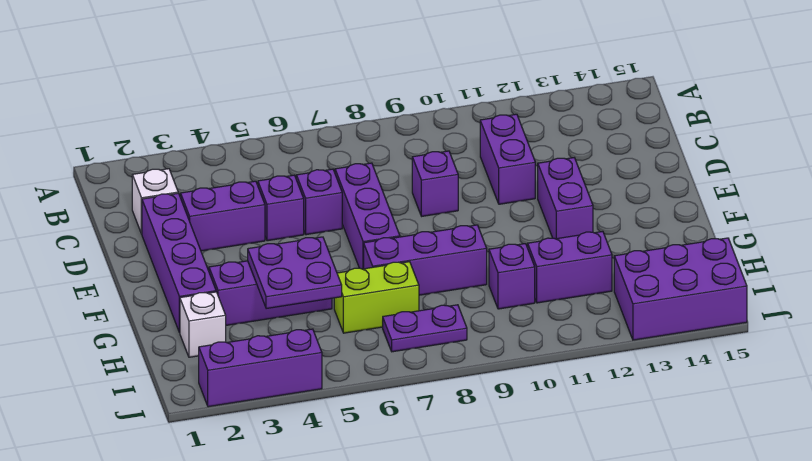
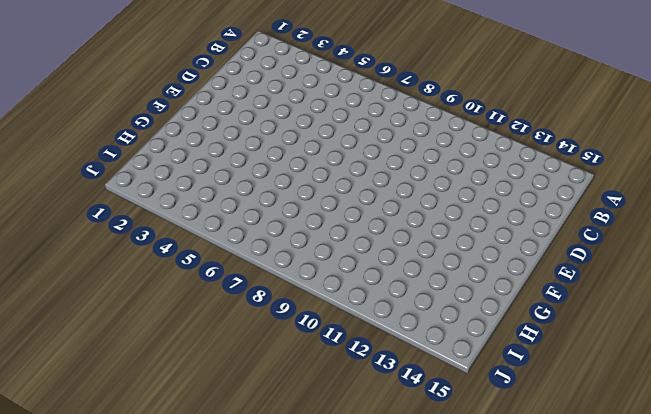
none -> white 1x1 brick [132,169,178,234]
none -> purple 1x2 brick [480,114,535,204]
none -> purple 1x4 brick [142,193,216,333]

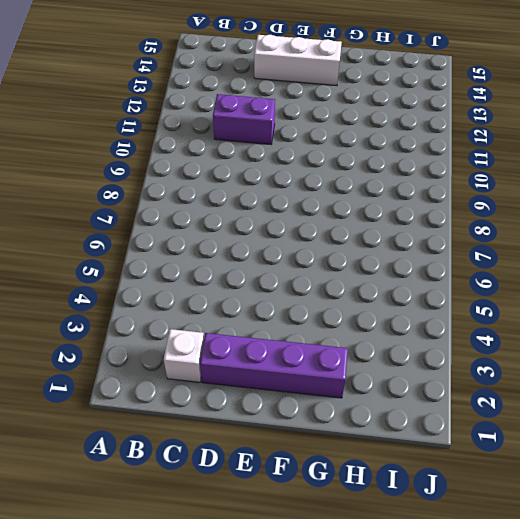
white 1x3 brick [254,35,342,86] -> none
none -> purple 1x2 brick [181,181,265,251]
none -> purple 1x1 brick [258,175,304,241]
none -> purple 1x1 brick [296,169,342,235]

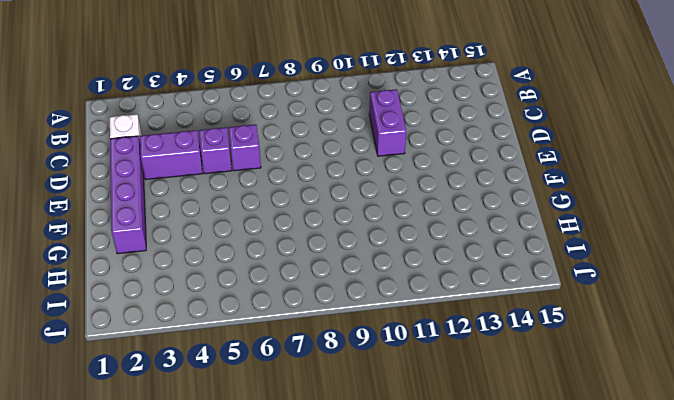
none -> purple 1x3 brick [335,163,400,269]
none -> purple 1x1 brick [412,151,458,216]
none -> purple 1x2 brick [538,158,593,239]

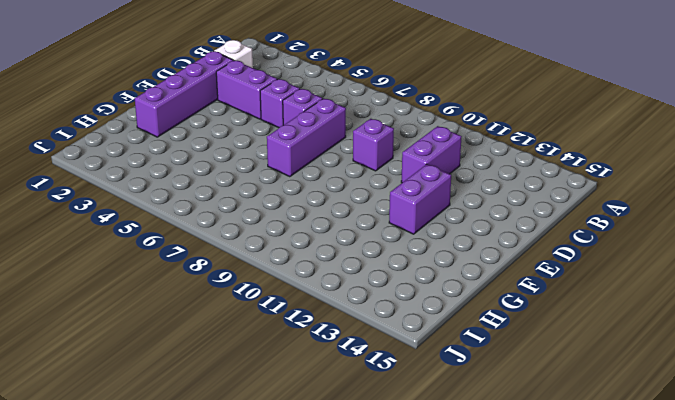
none -> purple 1x3 brick [209,261,332,325]
none -> purple 1x3 brick [364,225,487,295]
none -> white 1x1 brick [180,292,226,357]

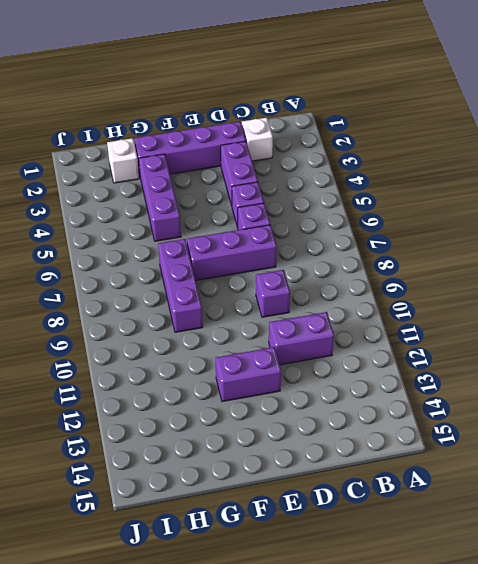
none -> lime 1x2 brick [334,262,419,333]
none -> purple 1x1 brick [489,244,535,309]
none -> purple 1x2 brick [528,231,612,303]

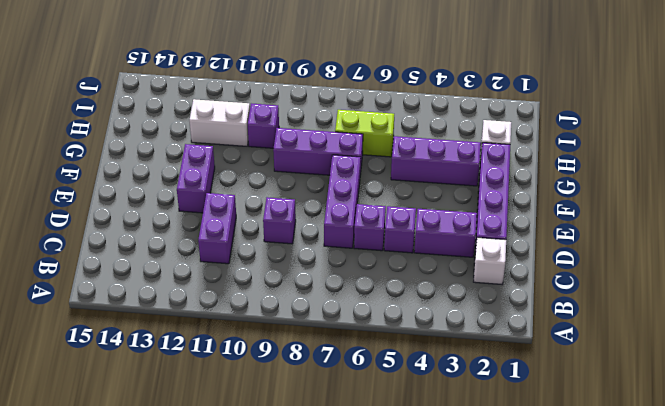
white 1x2 brick [189,99,250,146] -> purple 1x2 brick [528,231,612,303]
none -> purple 1x2 plate [383,305,467,352]
none -> purple 2x3 brick [614,238,747,340]
none -> purple 1x3 brick [199,329,322,407]

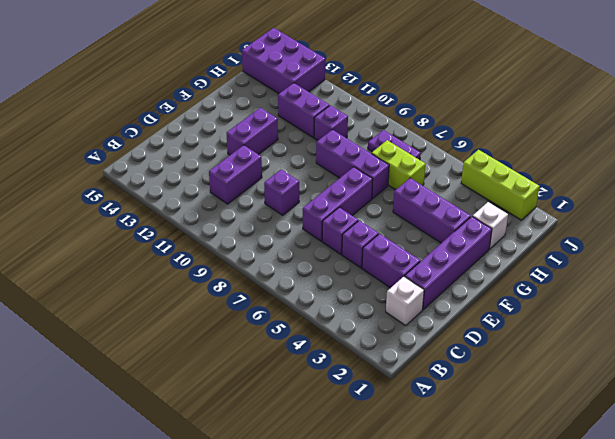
lime 1x3 brick [461,150,540,220] -> purple 1x3 brick [199,329,322,407]
none -> purple 2x2 plate [248,237,342,309]

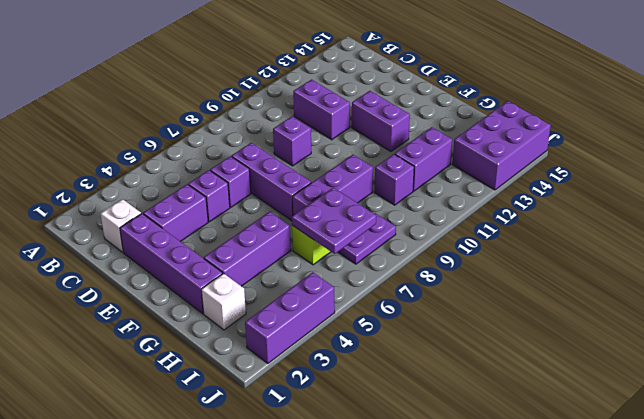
purple 2x2 plate [292,188,376,254] -> purple 2x2 plate moved to [248,237,342,309]

